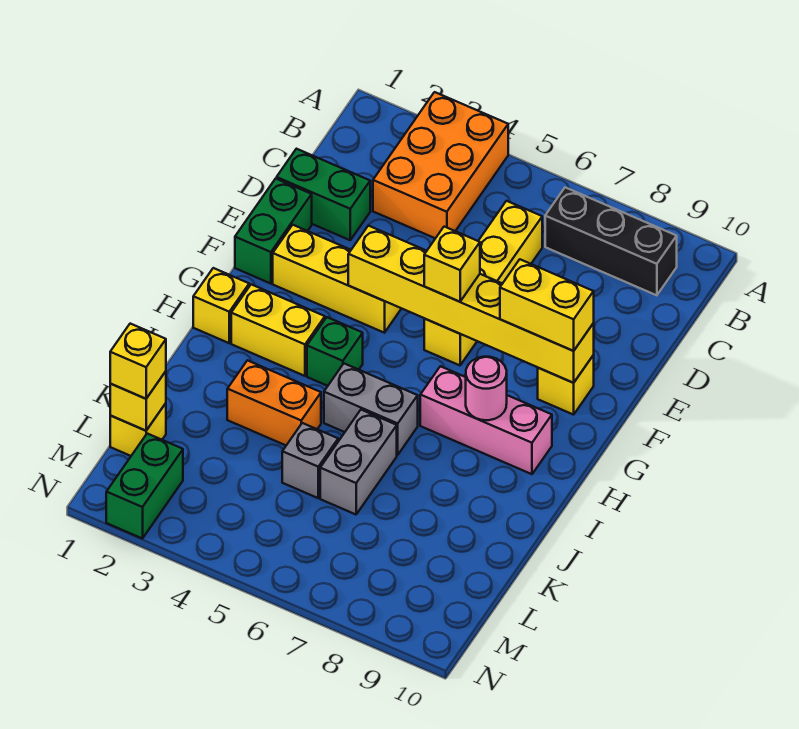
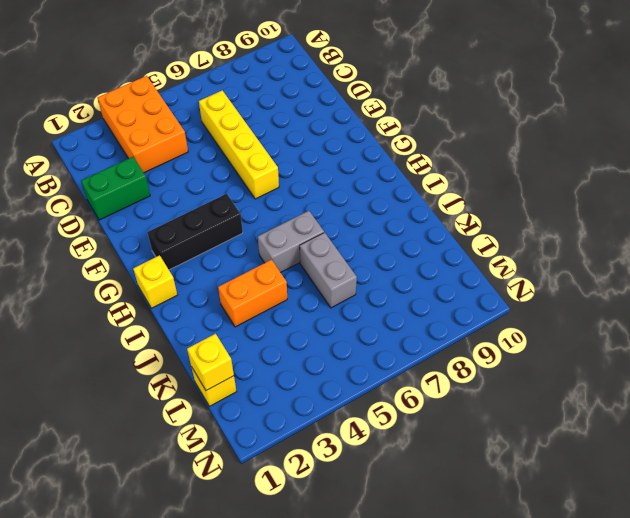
black 1x3 brick [147,194,243,270] -> black 1x3 brick moved to [545,187,677,295]
none -> green 1x2 brick [235,179,312,284]
none -> yellow 1x3 brick [273,225,401,333]
none -> yellow 1x1 brick [538,355,594,415]

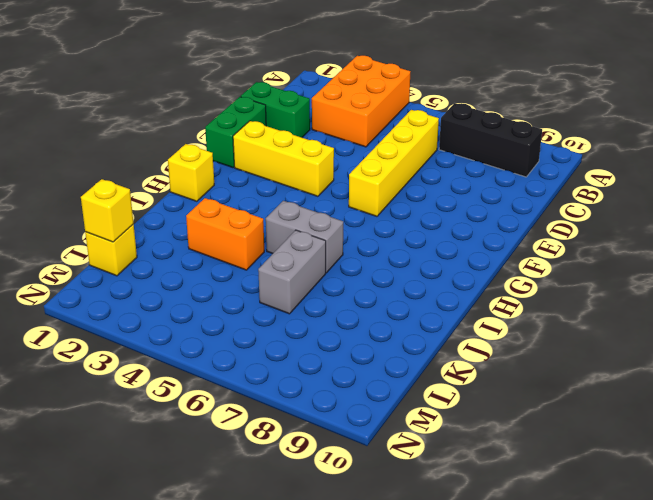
none -> yellow 1x1 brick [538,355,594,415]
none -> yellow 1x2 brick [231,284,325,376]
none -> green 1x1 brick [307,317,363,386]

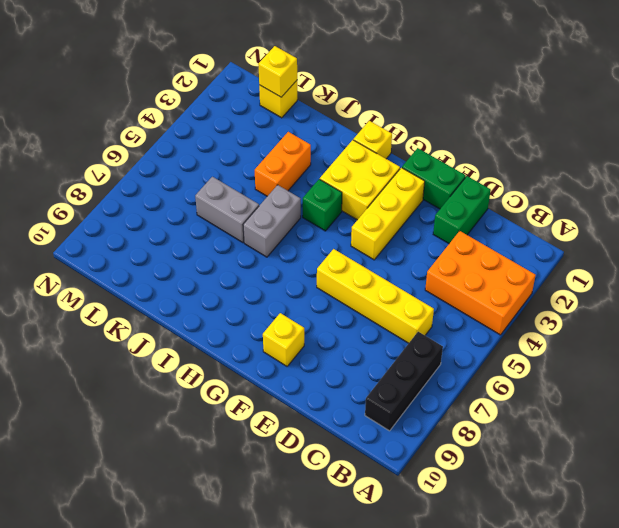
yellow 2x2 brick [320,140,400,220] -> yellow 1x2 brick [231,284,325,376]
none -> pink 1x3 brick [420,366,552,474]
none -> grey 1x1 brick [282,423,338,498]
none -> green 1x2 brick [106,434,183,539]

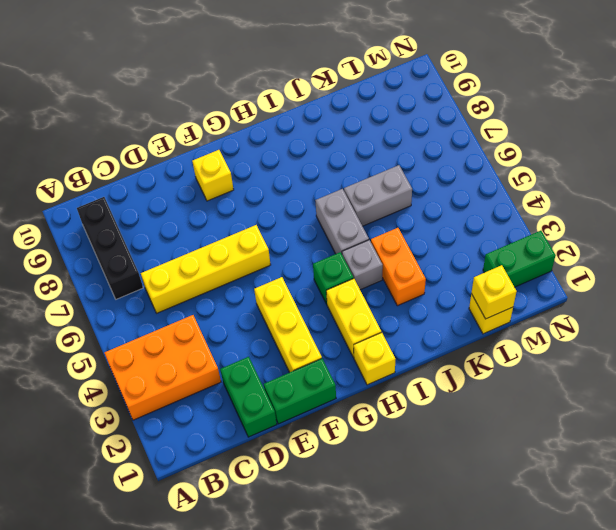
grey 1x1 brick [342,240,383,290] -> grey 1x1 brick moved to [282,423,338,498]
none -> pink 1x3 brick [420,366,552,474]
none -> yellow 1x6 brick [348,226,594,383]
none -> pink 1x1 round brick [466,357,507,420]

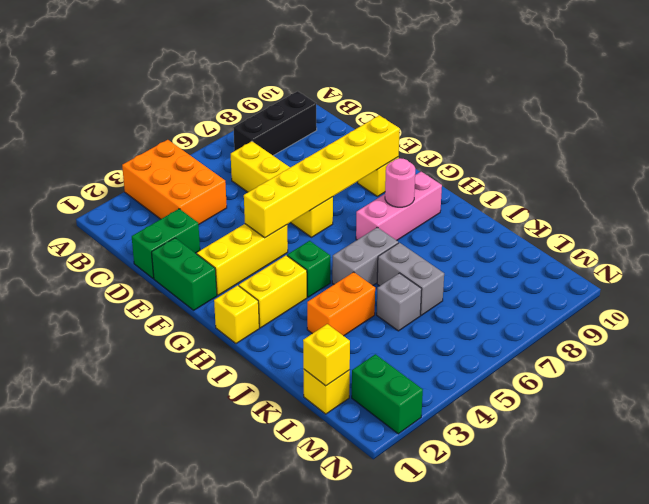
none -> yellow 1x1 brick [424,227,480,302]
none -> yellow 1x2 brick [500,259,594,351]
none -> yellow 1x1 brick [110,324,166,399]

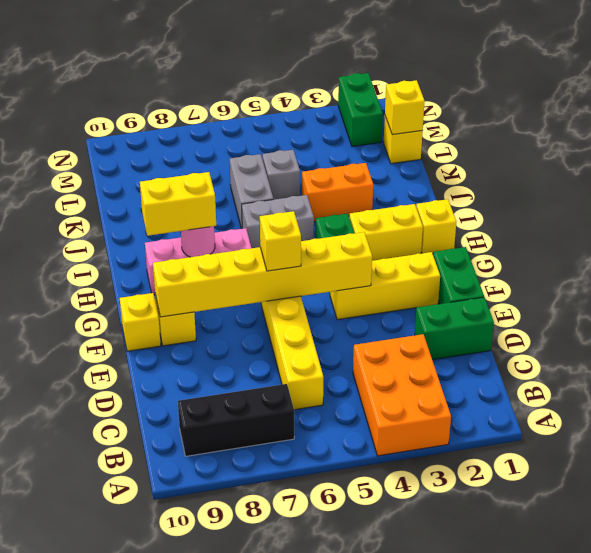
yellow 1x1 brick [120,293,161,351] -> yellow 1x1 brick moved to [110,324,166,399]
yellow 1x2 brick [140,172,216,236] -> yellow 1x2 brick moved to [500,259,594,351]

